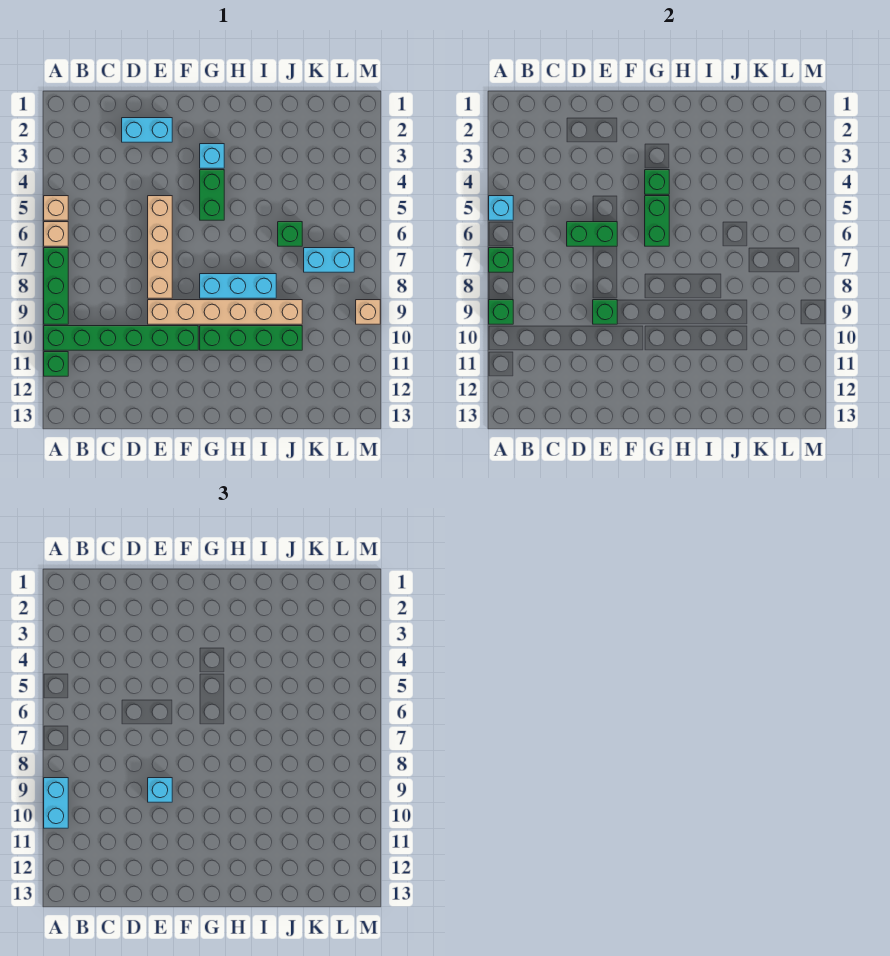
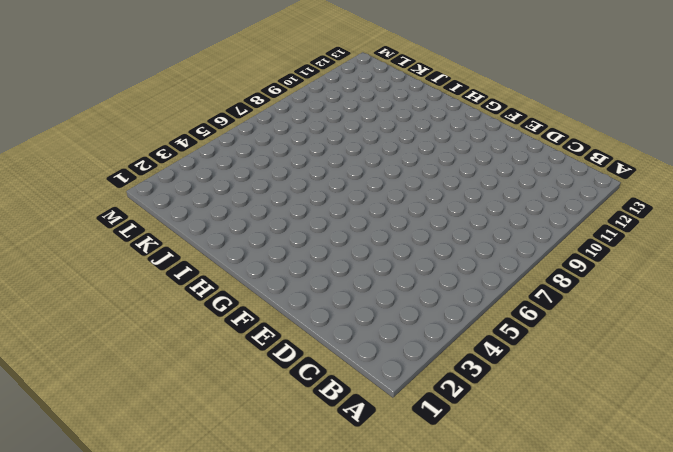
none -> tan 1x1 brick [44,196,68,220]
none -> tan 1x1 brick [44,222,68,246]
none -> green 1x3 brick [44,248,68,324]

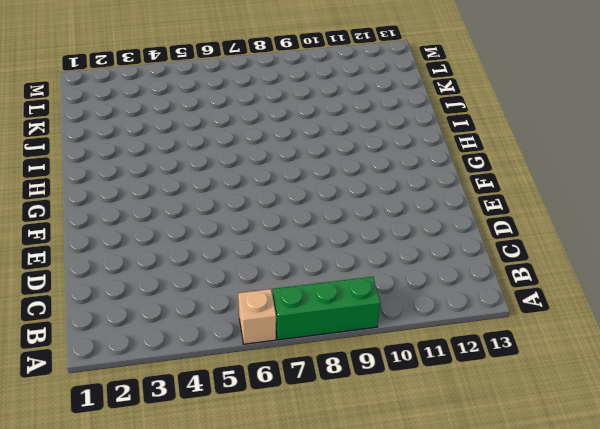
none -> tan 1x1 brick [44,196,68,220]
none -> green 1x6 brick [44,326,198,350]
none -> green 1x1 brick [44,352,68,376]

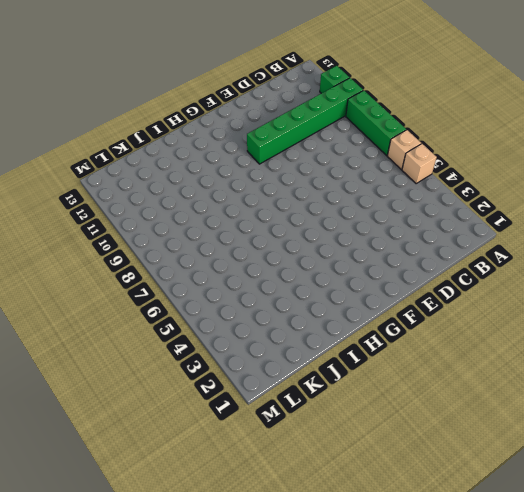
none -> cyan 1x2 brick [122,118,172,142]
none -> tan 1x4 brick [148,196,172,298]
none -> tan 1x6 brick [148,300,302,324]

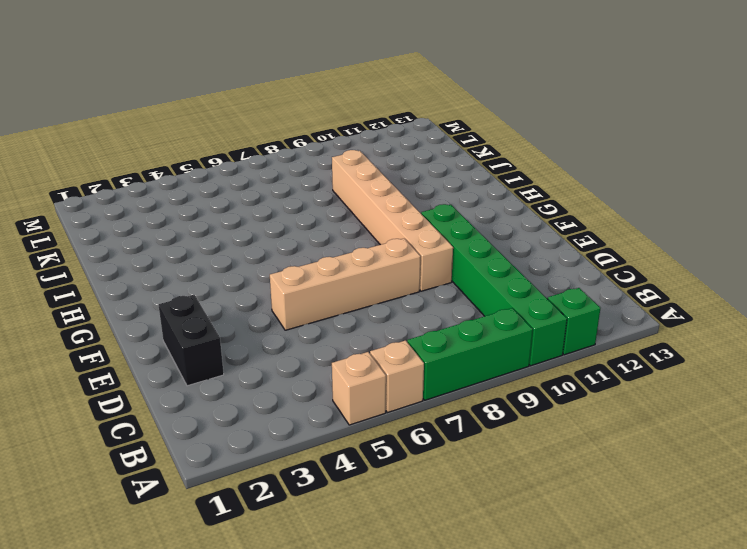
black 1x2 brick [158,295,224,386] -> cyan 1x2 brick [122,118,172,142]
none -> cyan 1x1 brick [200,144,224,168]
none -> green 1x2 brick [200,170,224,220]
none -> cyan 1x3 brick [200,274,276,298]

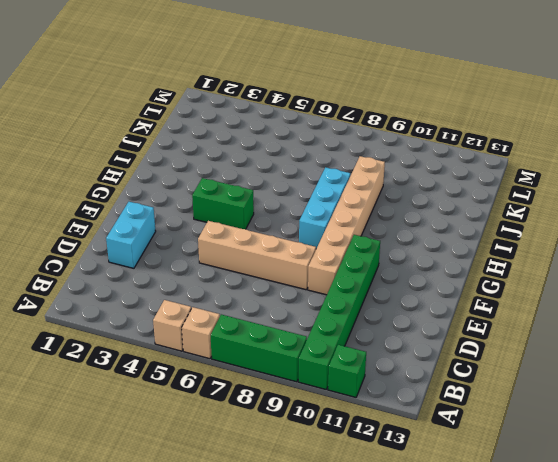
none -> cyan 1x1 brick [200,144,224,168]
none -> green 1x4 brick [200,326,302,350]
none -> green 1x1 brick [278,222,302,246]

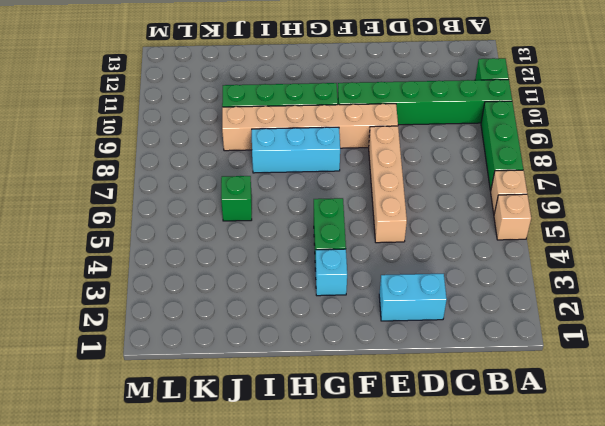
none -> cyan 1x2 brick [304,248,354,272]
none -> tan 1x1 brick [356,300,380,324]
none -> cyan 1x1 brick [489,196,513,220]

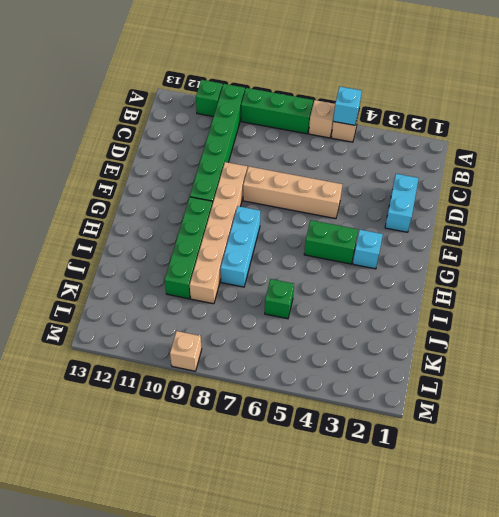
none -> cyan 1x2 brick [304,248,354,272]
none -> green 1x1 brick [489,248,513,272]
none -> green 1x1 brick [489,300,513,324]

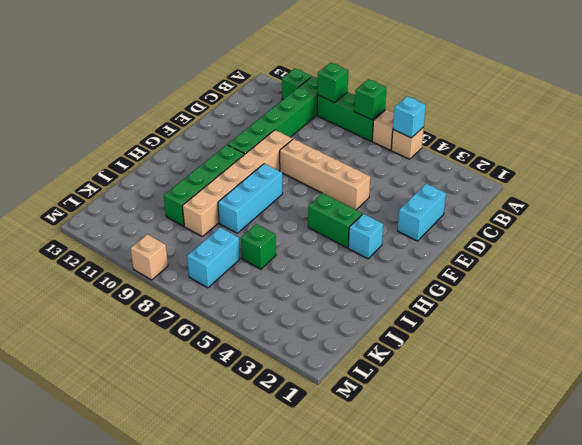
none -> green 1x2 brick [567,222,617,246]
none -> green 1x1 brick [593,300,617,324]
none -> green 1x1 brick [645,170,669,194]

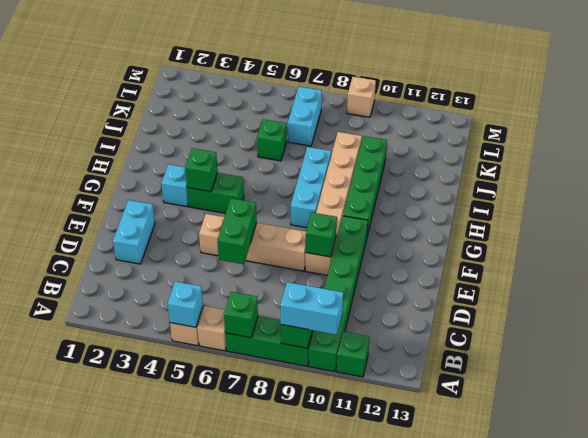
none -> green 1x2 brick [645,196,669,246]
none -> cyan 1x1 brick [148,778,172,802]

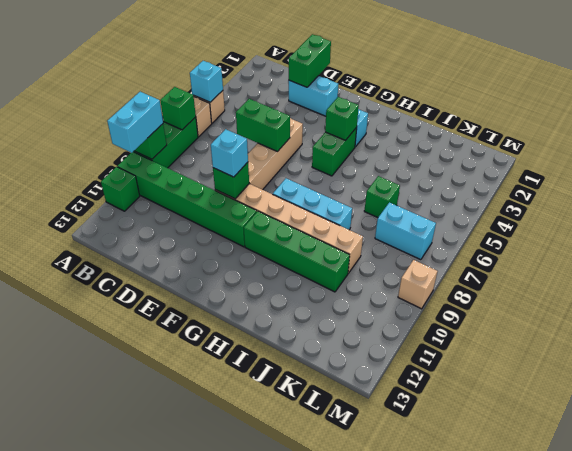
green 1x2 brick [289,34,331,87] -> green 1x2 brick moved to [645,196,669,246]

